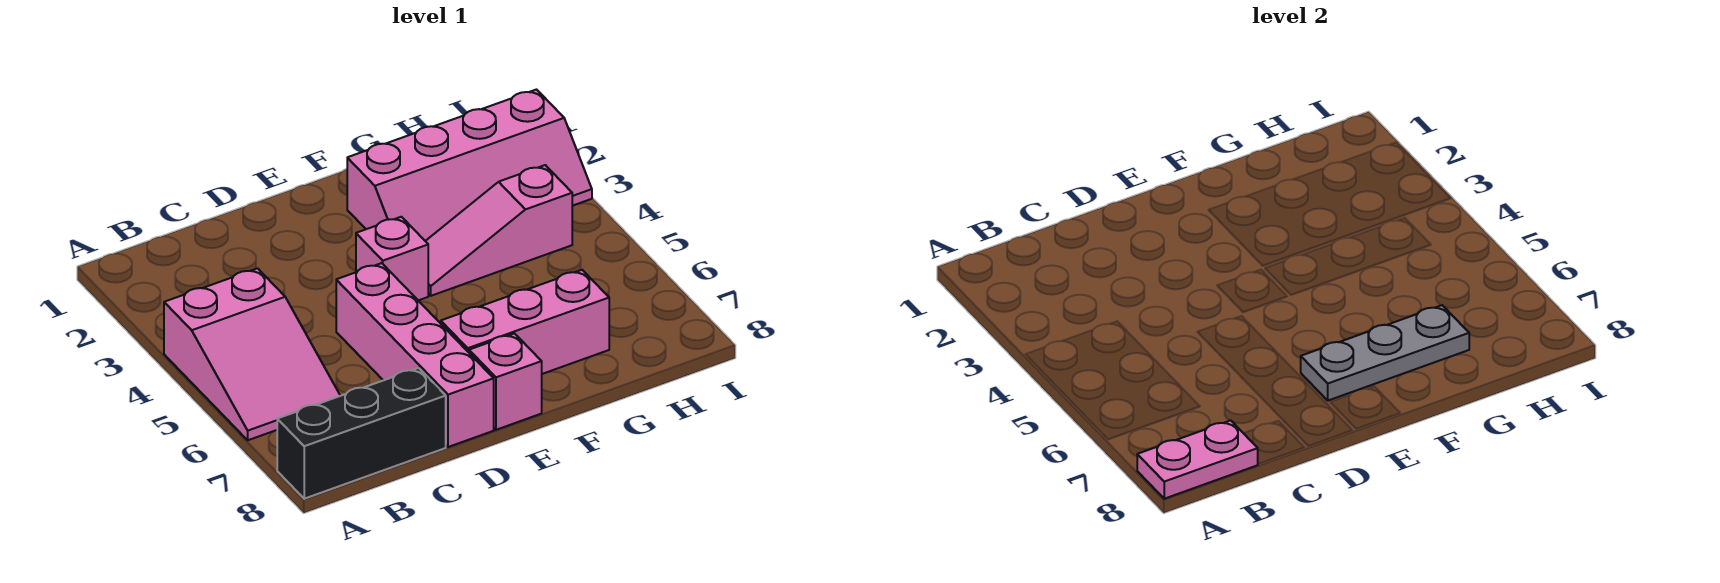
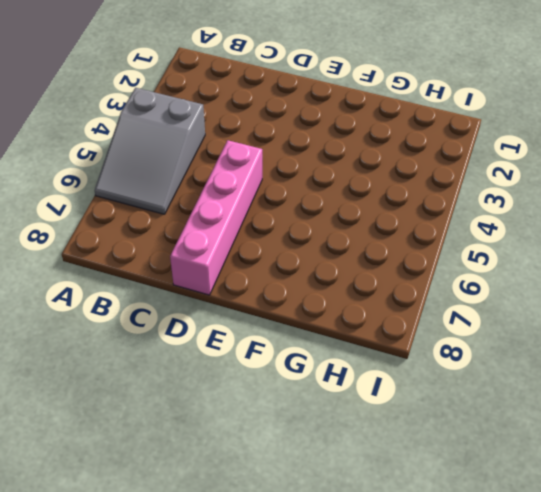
grey 2x3 slope [95,88,205,214] -> pink 2x3 slope [164,268,340,440]
none -> black 1x3 brick [277,368,446,499]
none -> pink 1x1 brick [356,217,428,300]

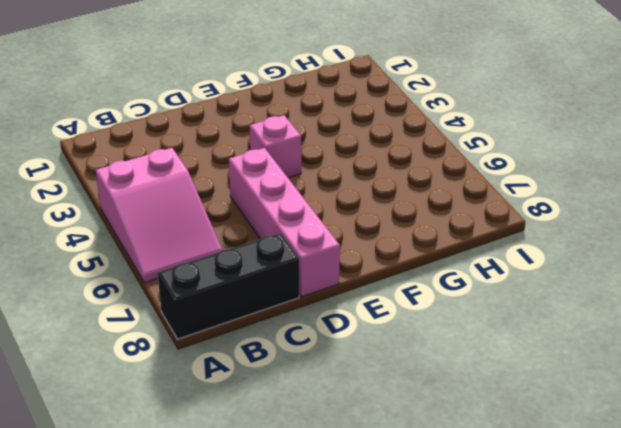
none -> pink 1x3 brick [441,270,609,374]
none -> pink 1x1 brick [469,334,542,430]

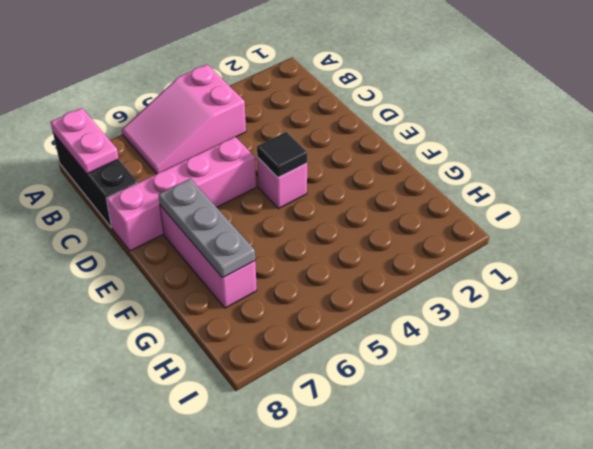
black 1x1 tile [257,132,307,177] -> none
none -> pink 1x1 brick [469,334,542,430]
none -> pink 2x4 slope [347,90,592,241]

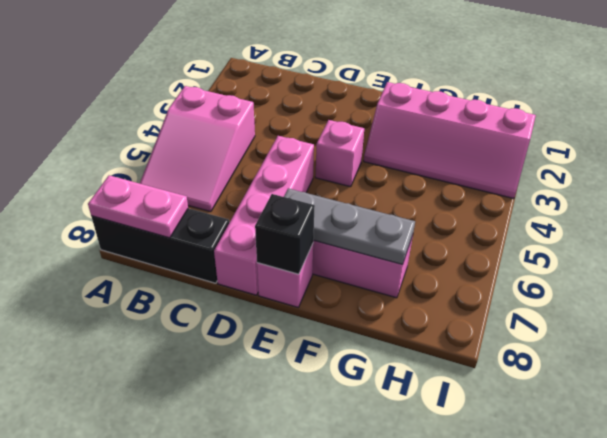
black 1x1 brick [255,194,315,274] -> none
none -> pink 1x3 slope [426,165,572,296]

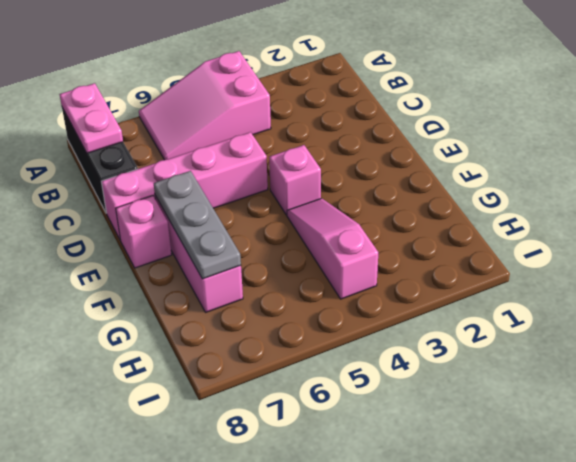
none -> pink 2x4 slope [347,90,592,241]

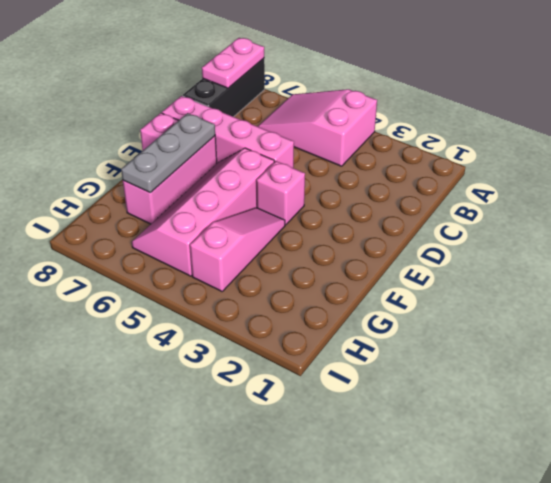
pink 2x4 slope [132,148,274,276] -> pink 2x4 slope moved to [347,90,592,241]

